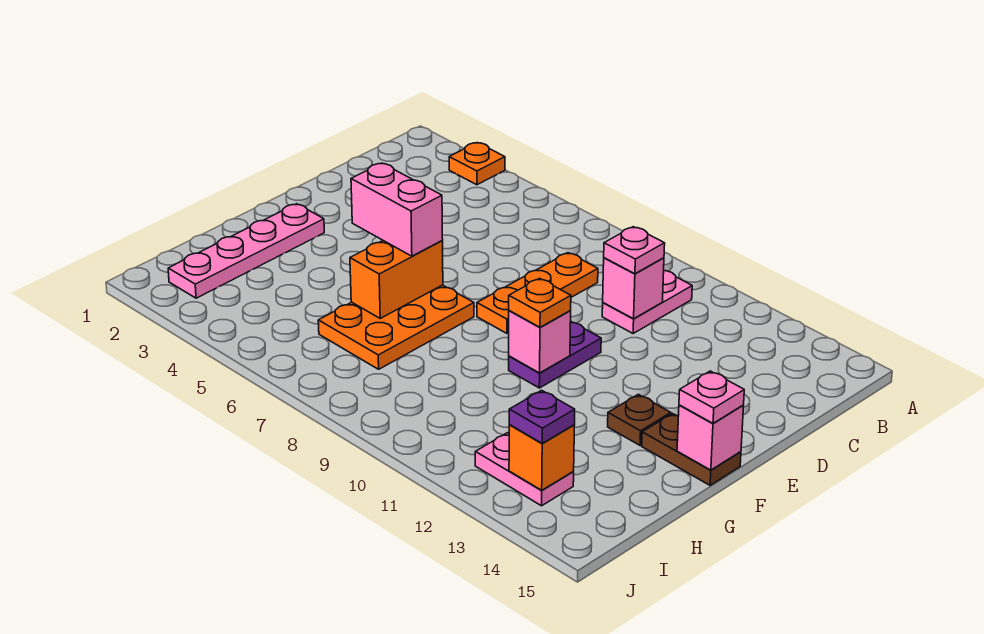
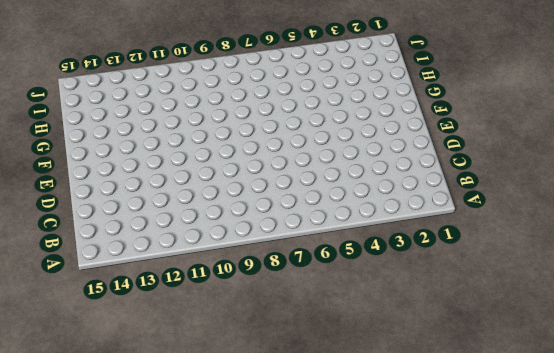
none -> orange 1x1 plate [449,143,505,185]
none -> pink 1x2 plate [602,271,692,333]
none -> orange 1x3 plate [477,253,598,333]

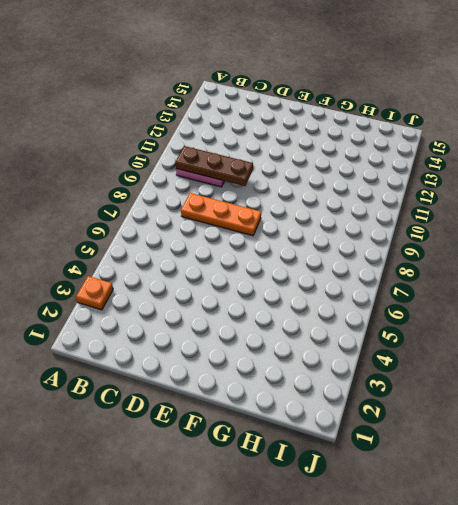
brown 1x3 plate [176,146,253,186] -> pink 1x1 brick [603,258,664,319]
none -> purple 1x2 plate [509,322,601,388]
none -> pink 1x4 plate [168,204,324,298]
none -> orange 2x3 plate [318,285,474,369]

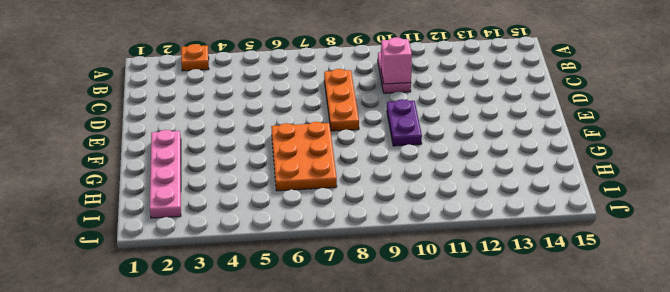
none -> brown 1x1 plate [608,394,671,445]
none -> brown 1x2 plate [642,414,741,485]
none -> pink 1x2 plate [475,433,574,506]

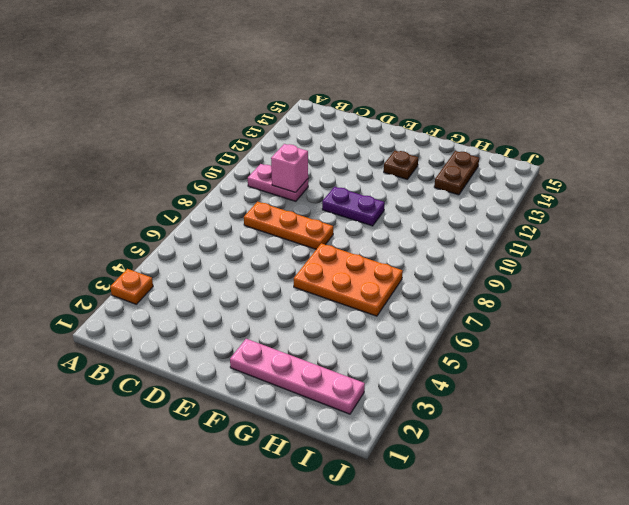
brown 1x2 plate [434,151,479,195] -> brown 1x2 plate moved to [642,414,741,485]
none -> pink 1x2 plate [475,433,574,506]
none -> orange 1x2 brick [350,241,443,318]
none -> pink 1x1 brick [509,311,571,373]

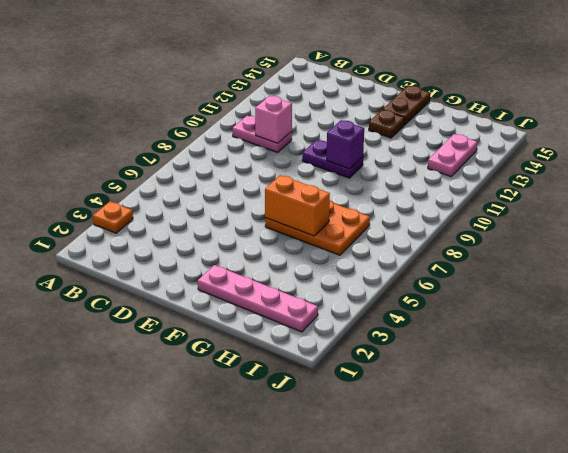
purple 1x1 brick [327,120,364,169] -> pink 1x1 brick [509,311,571,373]
none -> orange 1x3 plate [477,253,598,333]
none -> pink 1x1 brick [677,405,744,470]
none -> orange 1x1 brick [509,425,574,490]

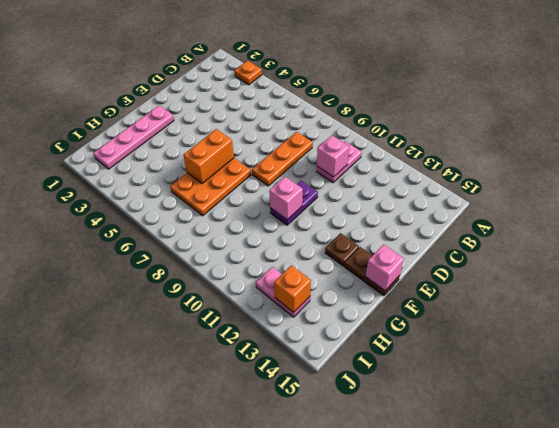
none -> pink 1x1 plate [604,227,665,274]
none -> pink 1x2 brick [351,163,443,256]
none -> orange 1x1 plate [509,278,571,327]

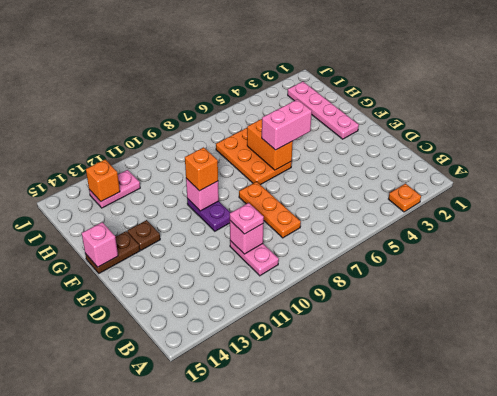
orange 1x1 brick [185,147,218,191] -> orange 1x1 plate [509,278,571,327]
none -> pink 1x1 plate [679,371,744,423]
none -> purple 1x1 plate [509,390,575,444]

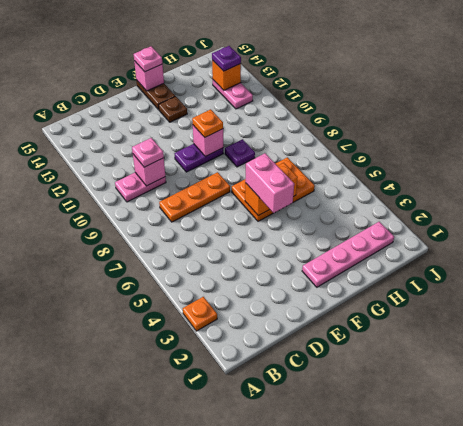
purple 1x1 plate [225,139,255,167] -> none

